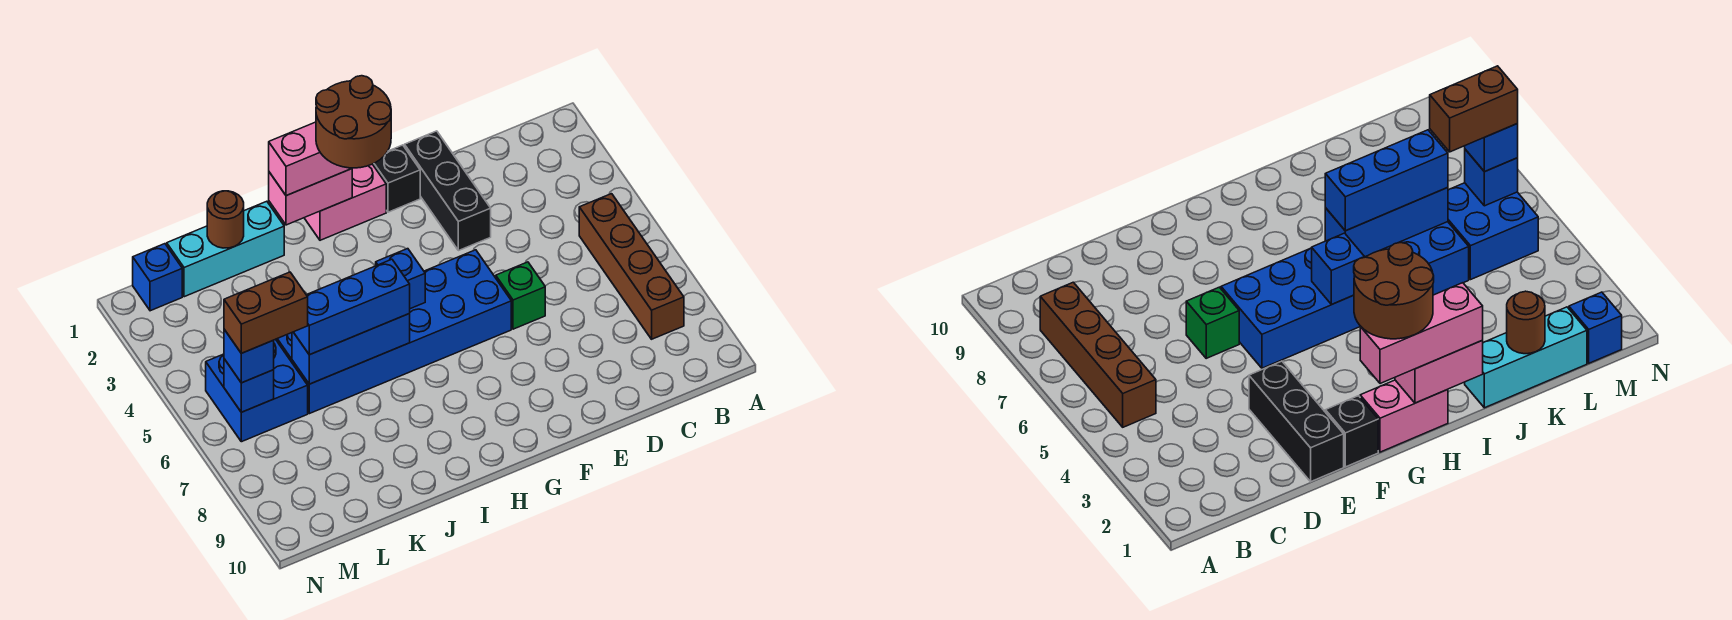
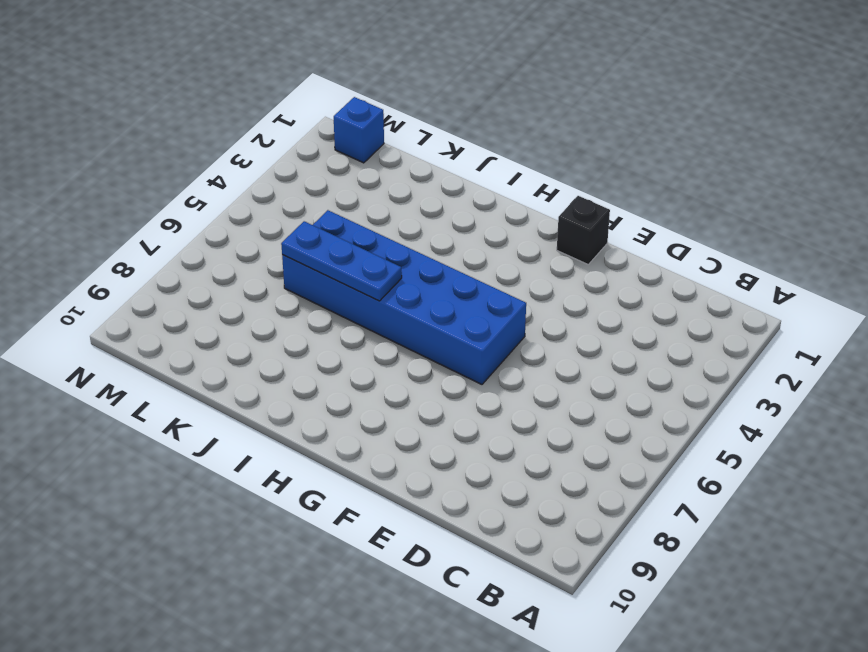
blue 1x3 plate [281,221,402,301] -> blue 1x3 brick [292,314,410,384]
none -> brown 1x4 brick [579,194,684,339]
none -> black 1x3 brick [405,131,491,251]
none -> green 1x1 brick [496,262,545,329]

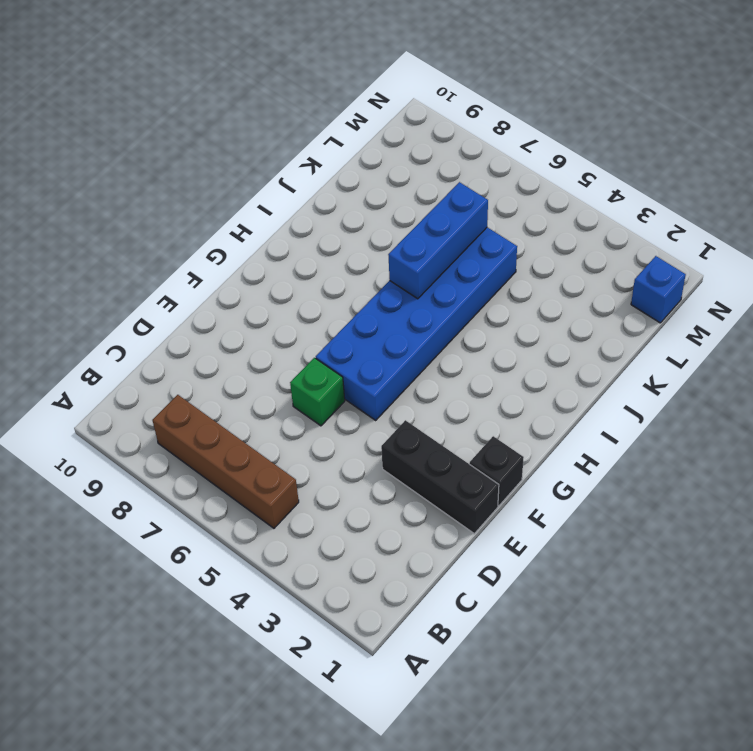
none -> pink 1x2 brick [305,164,386,240]
none -> cyan 1x3 brick [167,201,284,297]
none -> blue 2x2 brick [206,339,308,442]

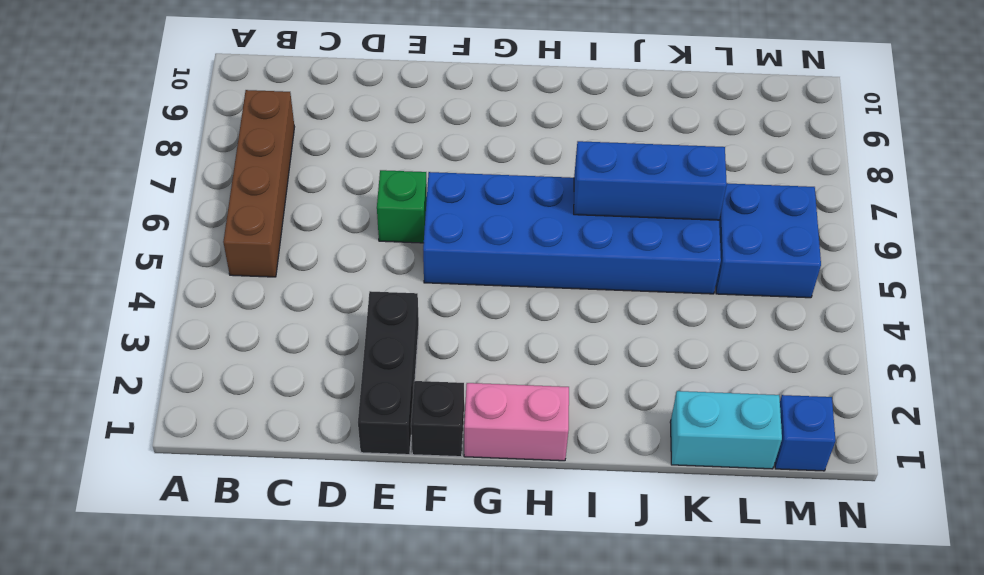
cyan 1x2 brick [670,391,782,469] -> cyan 1x3 brick [167,201,284,297]
none -> pink 1x2 brick [269,169,352,225]
none -> blue 1x1 brick [376,249,425,309]
none -> brown 1x1 round brick [207,191,244,248]

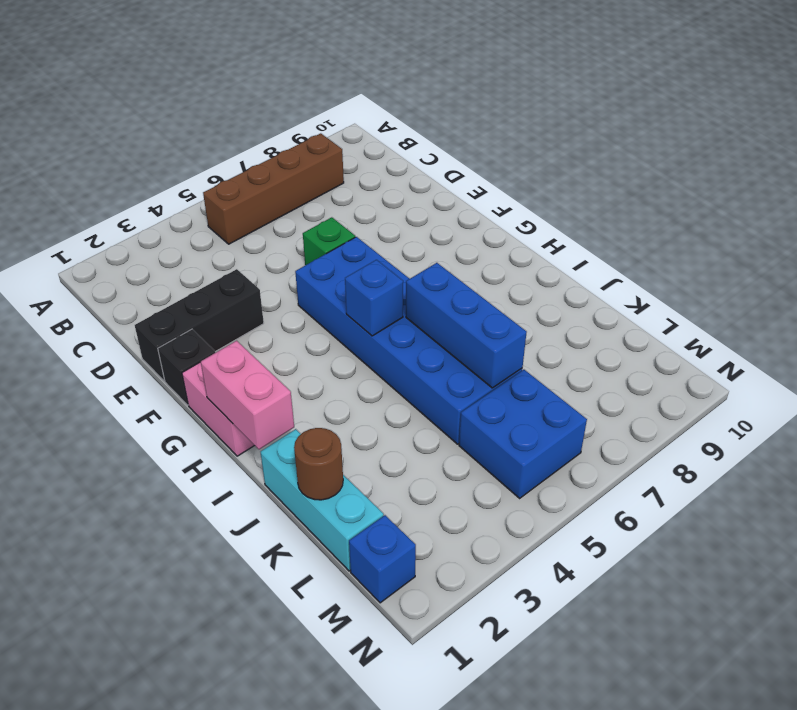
none -> blue 1x1 brick [224,359,274,412]
none -> pink 1x3 brick [269,122,352,196]
none -> blue 1x3 brick [294,259,410,355]

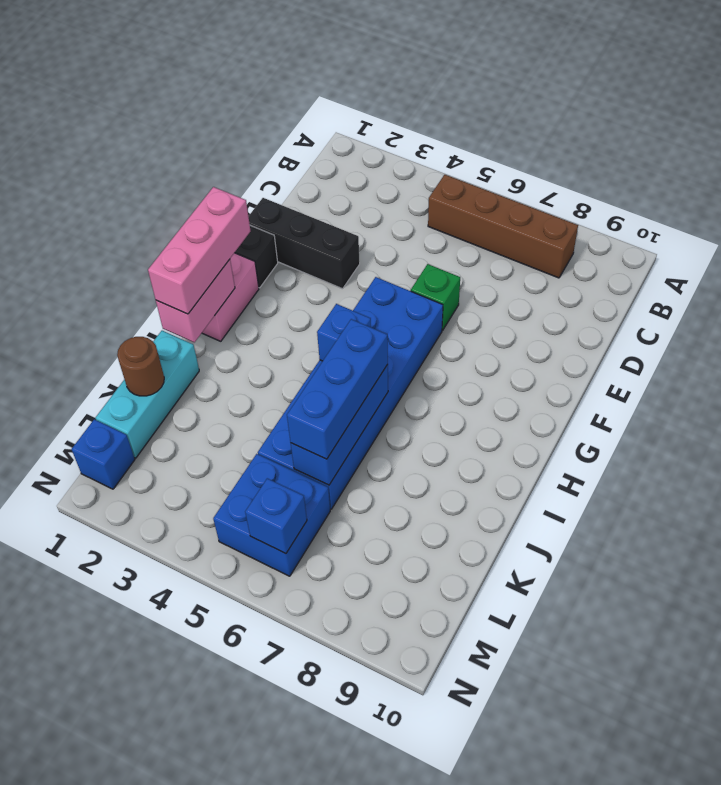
none -> blue 1x1 brick [224,329,274,383]
none -> brown 2x2 round brick [316,76,391,168]
none -> brown 1x2 brick [224,272,308,353]

